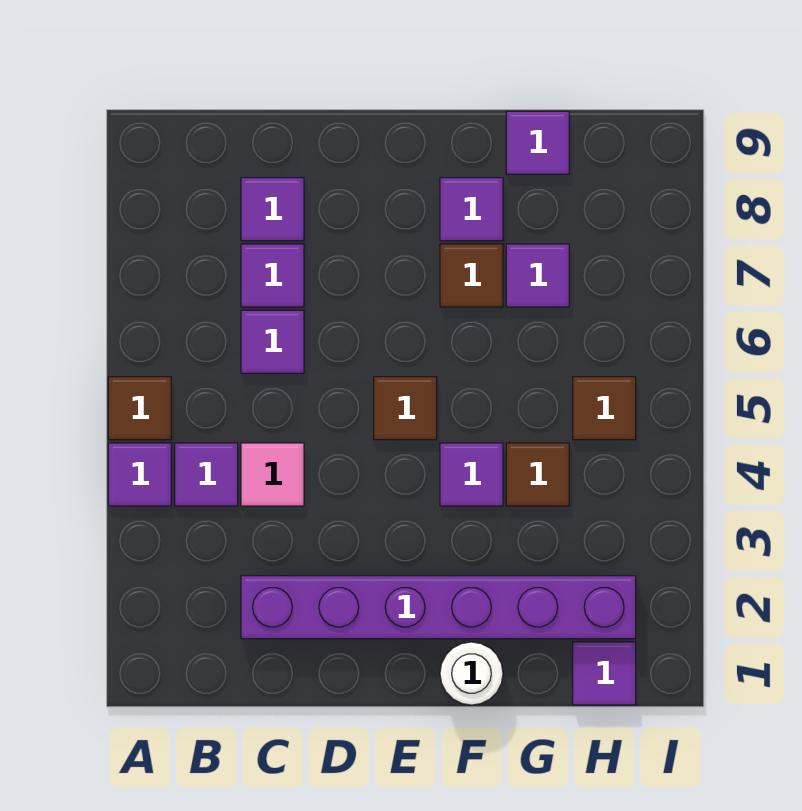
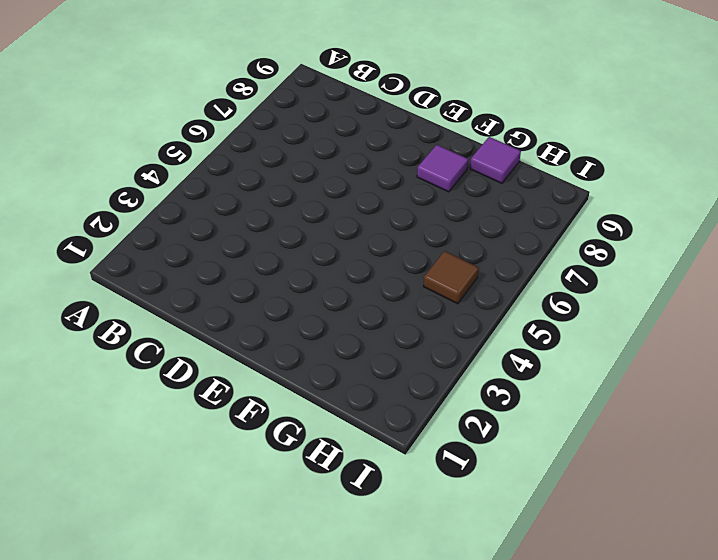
none -> purple 1x1 tile [108,443,171,506]
none -> brown 1x1 tile [108,377,171,440]
none -> purple 1x1 tile [175,443,238,506]

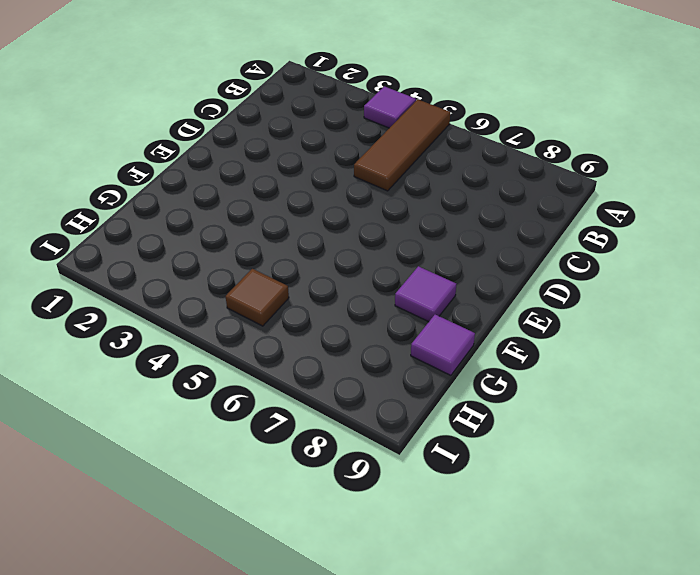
brown 1x3 tile [354,99,450,191] -> brown 1x1 tile [108,377,171,440]
none -> purple 1x1 tile [175,443,238,506]
none -> purple 1x6 brick [241,576,636,639]
none -> pink 1x1 tile [241,443,304,506]

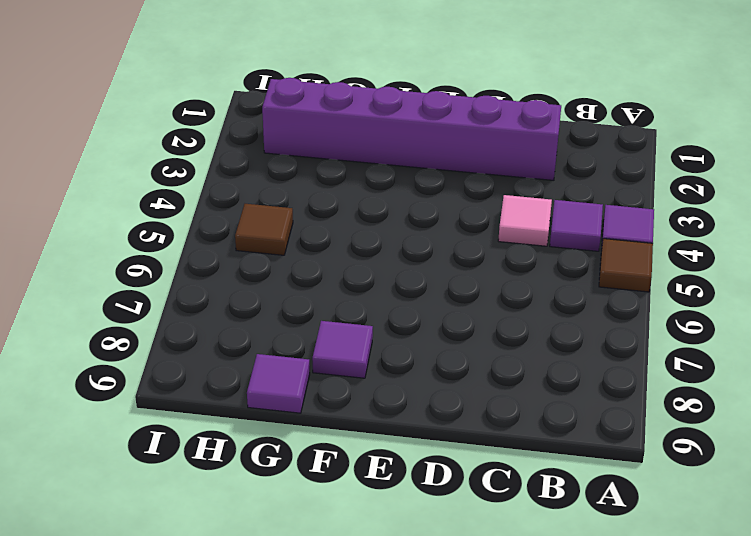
none -> purple 1x1 tile [241,310,304,373]
none -> purple 1x1 tile [241,244,304,307]
none -> purple 1x1 tile [241,178,304,241]

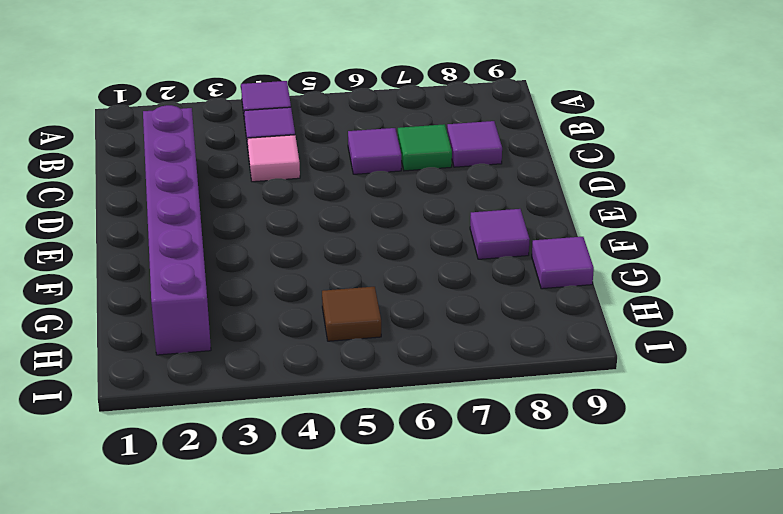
green 1x1 tile [398,124,452,171] -> purple 1x1 tile [241,244,304,307]
none -> brown 1x1 tile [108,377,171,440]
none -> brown 1x1 tile [374,377,437,440]
none -> white 1x1 round brick [440,642,503,705]

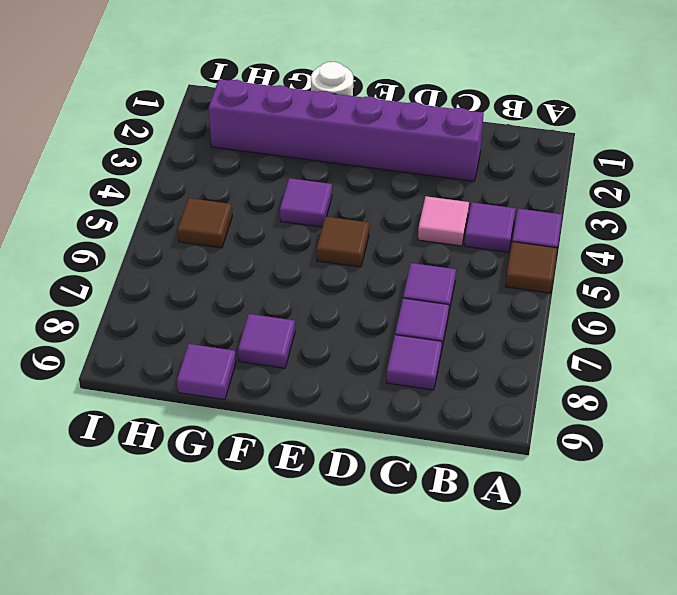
none -> brown 1x1 tile [440,244,503,307]
none -> brown 1x1 tile [506,443,569,506]
none -> purple 1x1 tile [506,244,569,307]

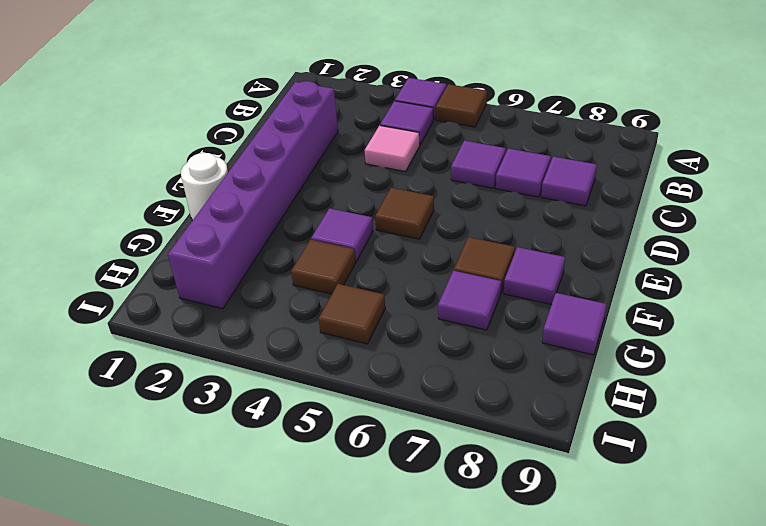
none -> purple 1x1 tile [573,642,636,705]

